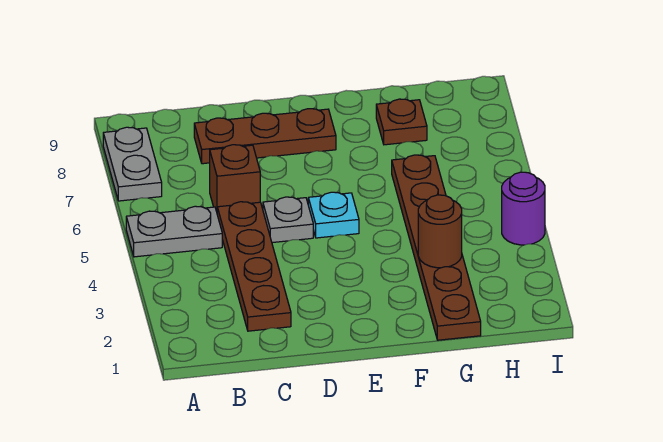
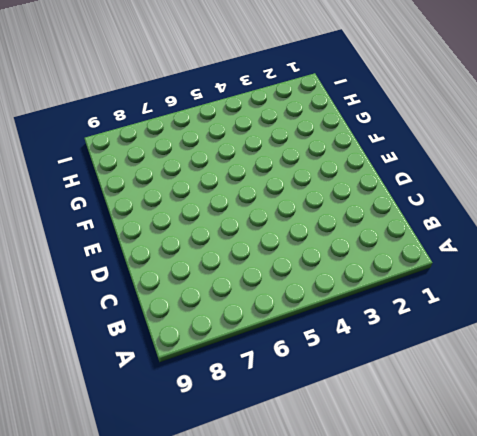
none -> grey 1x2 plate [126,206,222,257]
none -> grey 1x2 plate [103,127,162,201]

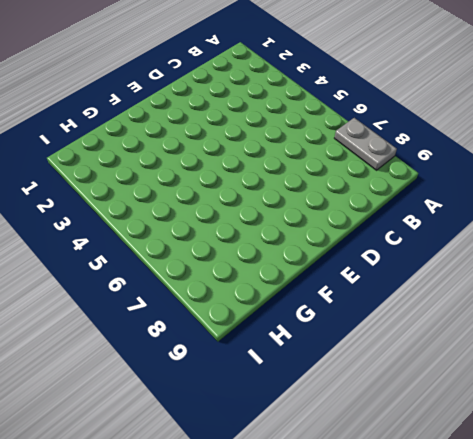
none -> grey 1x2 plate [126,206,222,257]
none -> brown 1x4 plate [217,202,291,331]

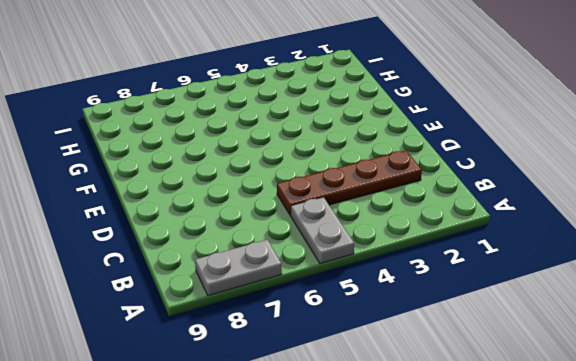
none -> brown 1x1 brick [210,145,260,212]
none -> brown 1x3 plate [194,109,336,164]

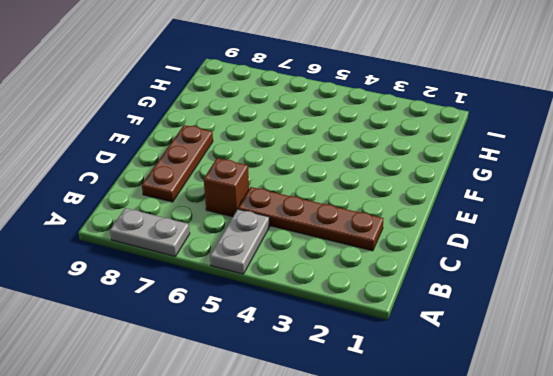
none -> grey 1x1 plate [263,197,313,243]
none -> cyan 1x1 plate [308,192,359,238]

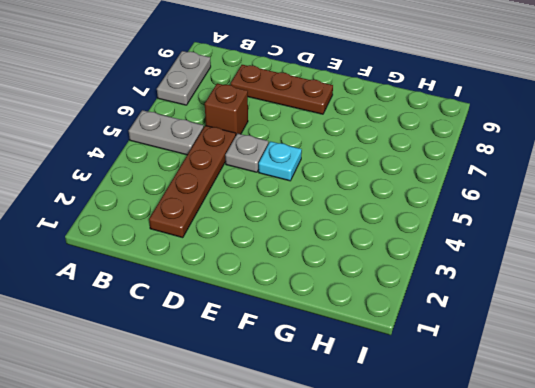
none -> brown 1x6 plate [392,155,481,340]
none -> brown 1x1 plate [376,99,427,145]

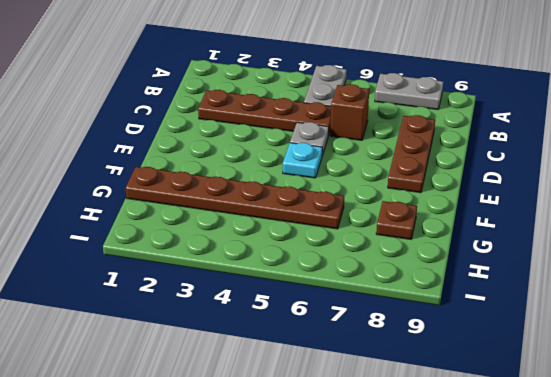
none -> purple 1x1 round brick [502,172,545,245]
none -> brown 1x1 round brick [418,195,462,268]

